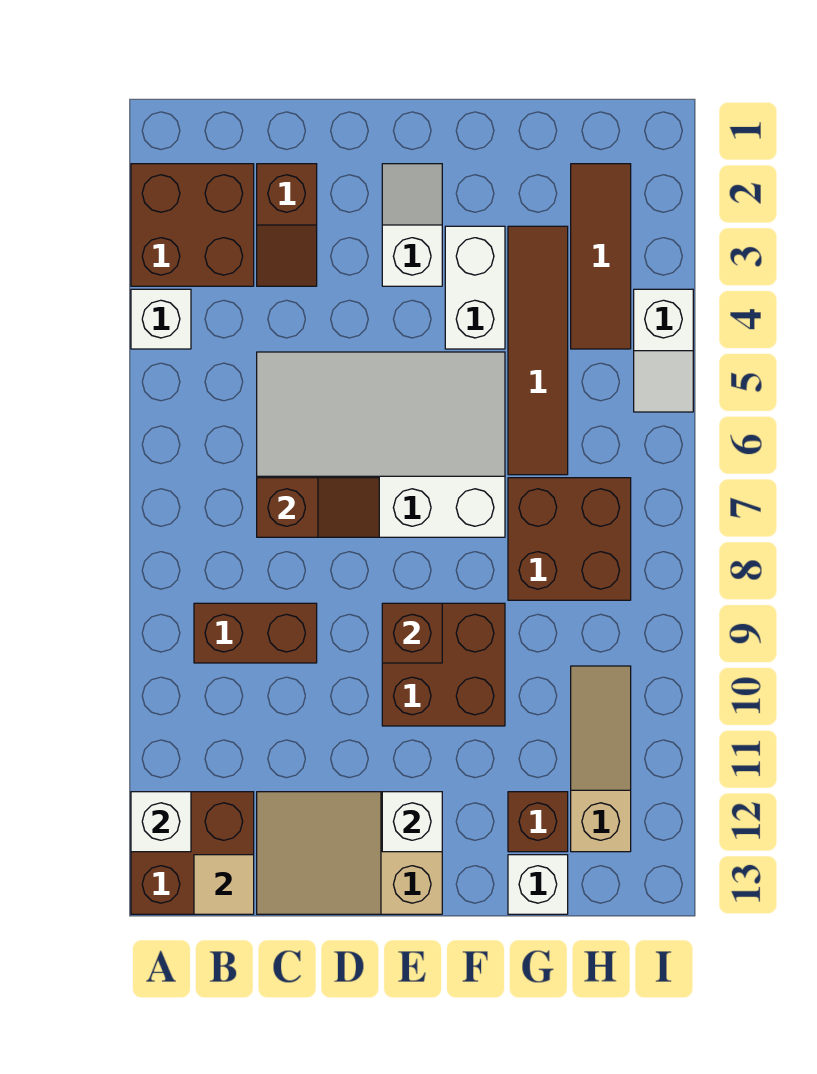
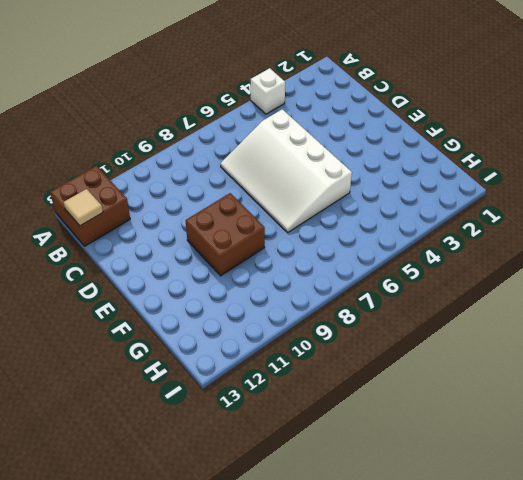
white 3x4 slope [221,109,352,232] -> white 3x4 slope turned to [257,352,505,537]
none -> brown 2x2 brick [131,164,254,286]
none -> brown 1x2 brick [194,603,317,663]
none -> brown 1x2 slope [257,164,317,286]

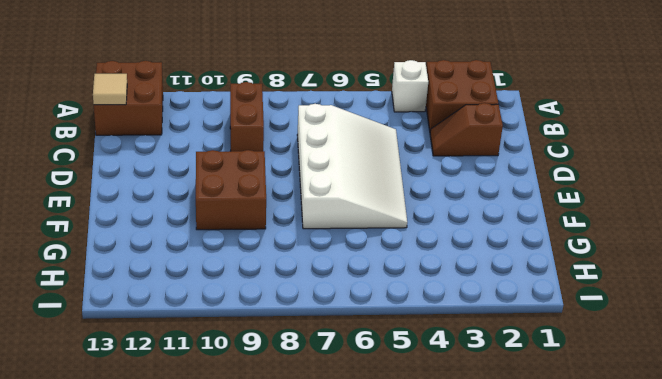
none -> tan 2x3 slope [257,792,442,914]
none -> white 1x2 slope [382,164,442,286]
none -> white 1x2 brick [445,226,505,349]

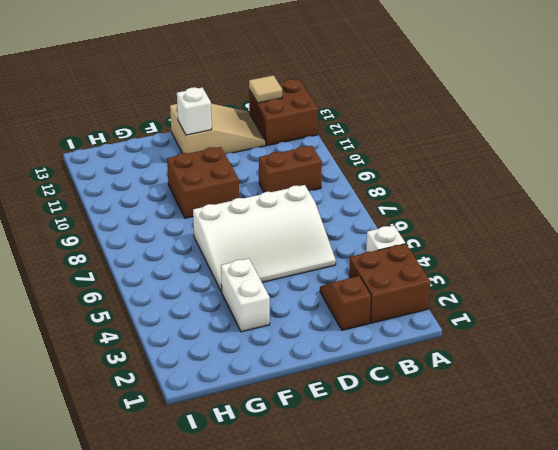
none -> white 1x2 slope [382,164,442,286]
none -> brown 1x4 tile [508,226,568,475]
none -> brown 2x2 brick [508,478,631,600]

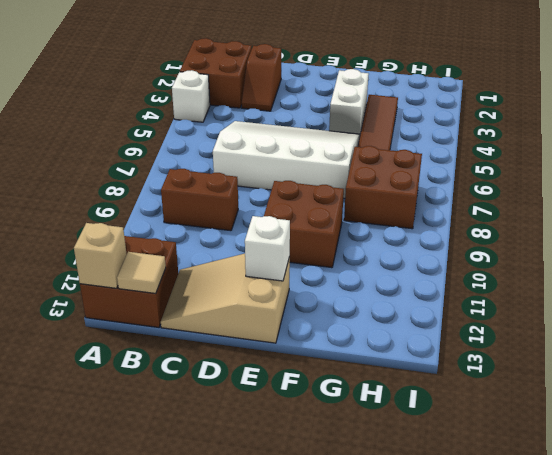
tan 1x1 brick [74,223,127,288] -> none
none -> white 1x2 slope [382,164,442,286]
none -> brown 1x1 brick [508,792,568,852]
none -> white 1x1 brick [508,855,568,914]

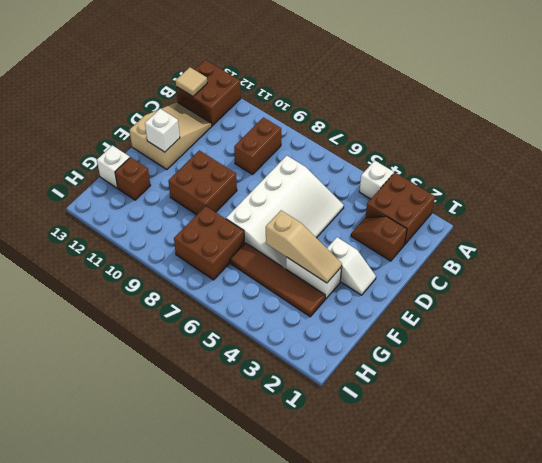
tan 1x3 slope [266,210,342,283] -> tan 1x3 slope moved to [571,666,631,852]
none -> brown 1x3 tile [571,164,631,349]
none -> white 1x2 slope [634,289,693,412]
none -> white 1x1 brick [131,792,191,852]

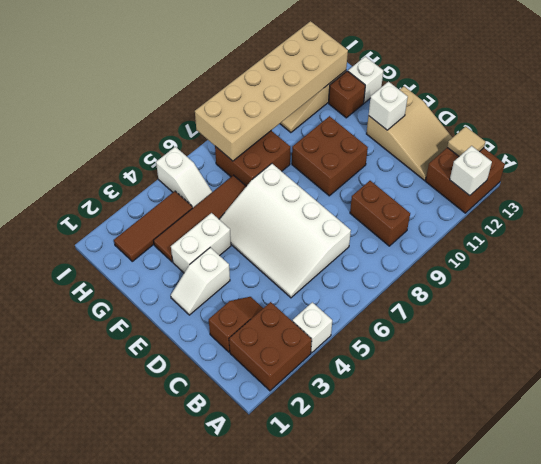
white 1x2 slope [156,147,212,208] -> white 1x2 slope turned to [634,289,693,412]
tan 2x6 brick [195,21,348,161] -> none
none -> brown 1x2 slope [257,478,379,537]
none -> brown 1x1 brick [382,603,442,663]

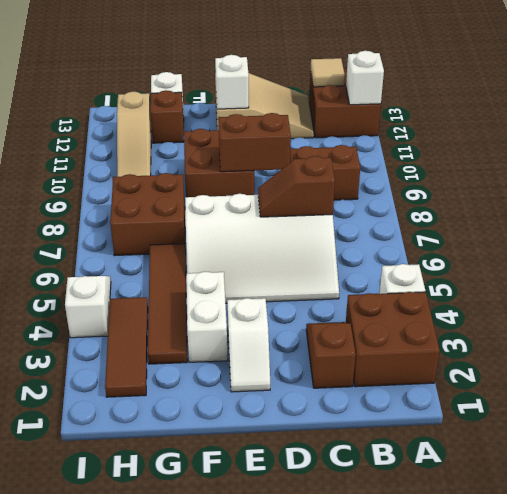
brown 1x2 brick [218,113,291,172] -> brown 1x1 brick [382,603,442,663]

